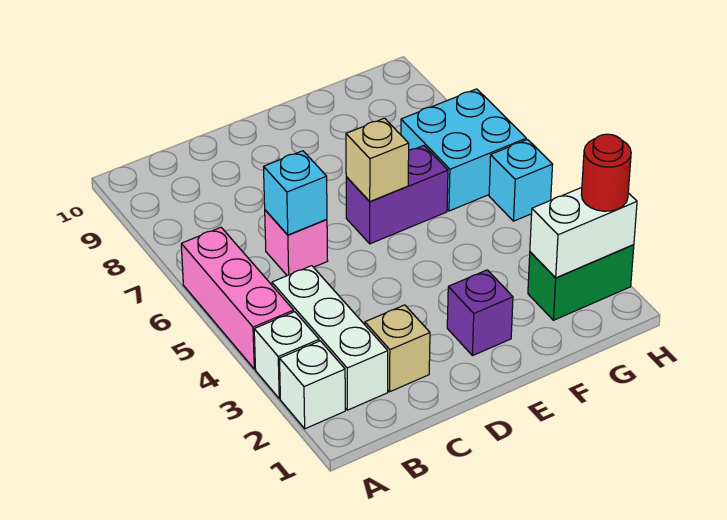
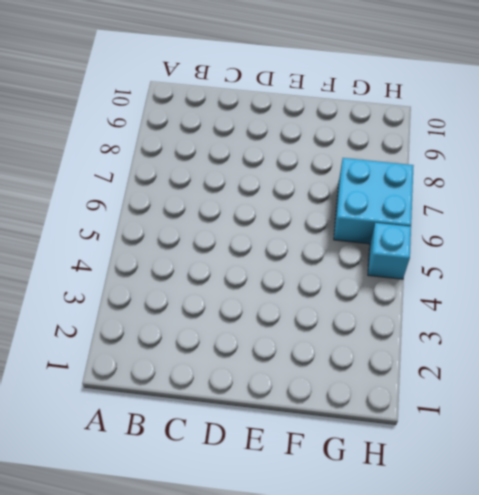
none -> white 1x1 brick [280,341,345,429]
none -> white 1x1 brick [254,312,319,399]
none -> pink 1x3 brick [181,227,294,369]

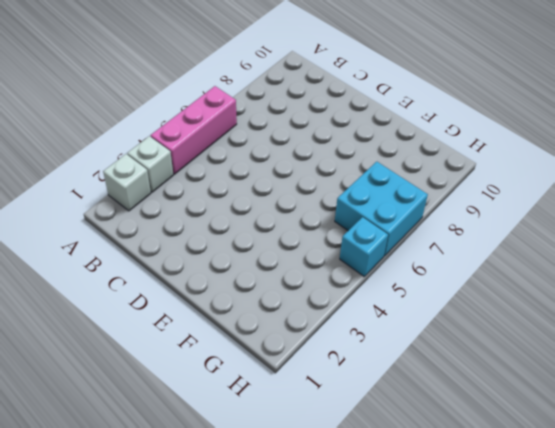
none -> white 1x3 brick [272,266,388,410]
none -> tan 1x1 brick [365,305,430,392]
none -> pink 1x1 brick [265,210,328,276]

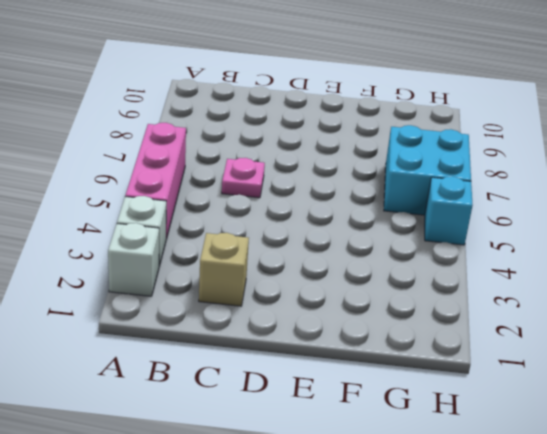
pink 1x1 plate [222,158,265,198] -> pink 1x1 brick [265,210,328,276]
none -> white 1x3 brick [272,266,388,410]
none -> purple 1x1 brick [447,270,513,356]
none -> purple 1x2 brick [346,146,448,244]

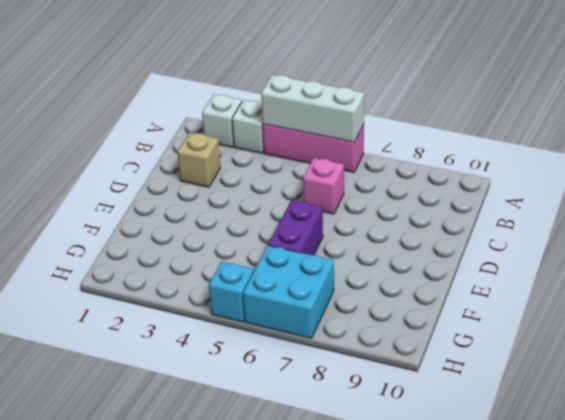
white 1x3 brick [261,75,364,142] -> white 1x3 brick moved to [272,266,388,410]
none -> purple 1x1 brick [447,270,513,356]
none -> green 1x2 brick [528,245,634,320]
none -> cyan 1x1 brick [264,151,327,235]

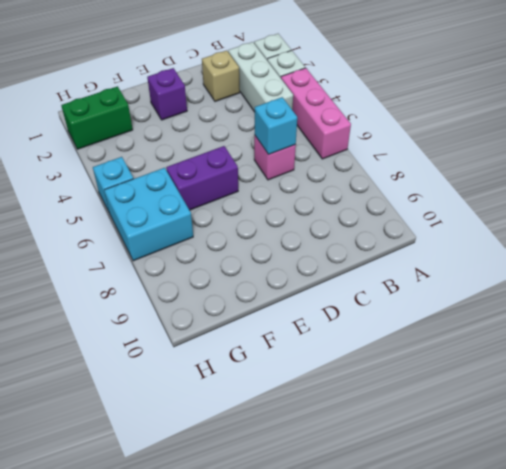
none -> tan 1x1 brick [346,118,409,201]
none -> white 1x2 brick [530,187,637,278]
none -> red 1x1 round brick [581,134,631,211]

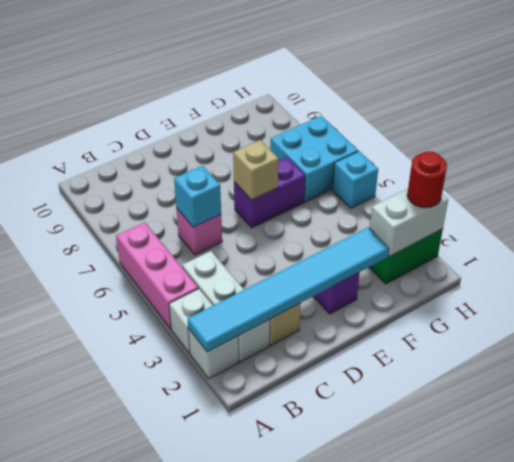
cyan 1x6 tile [188,227,389,352] -> none

